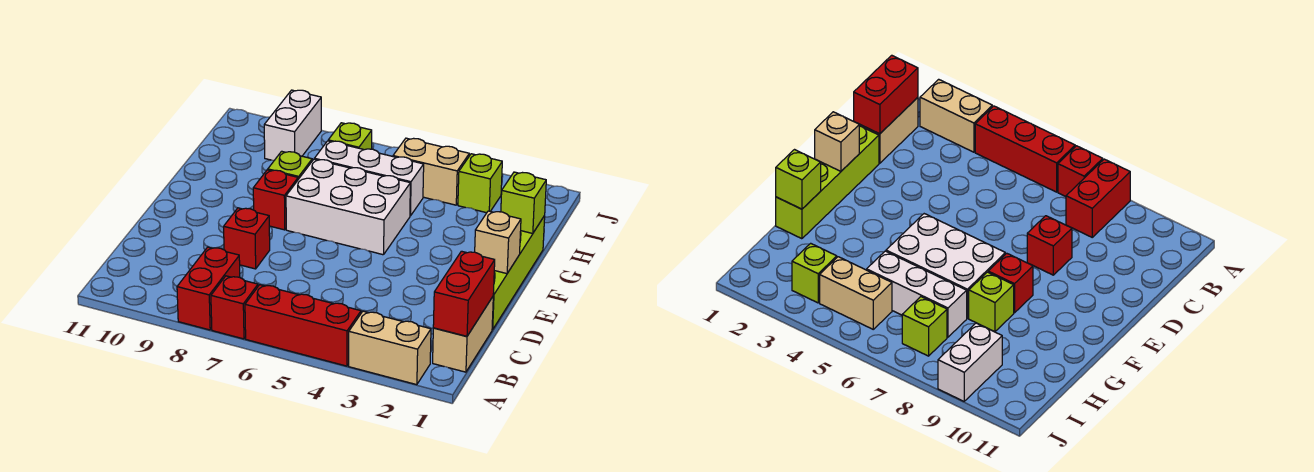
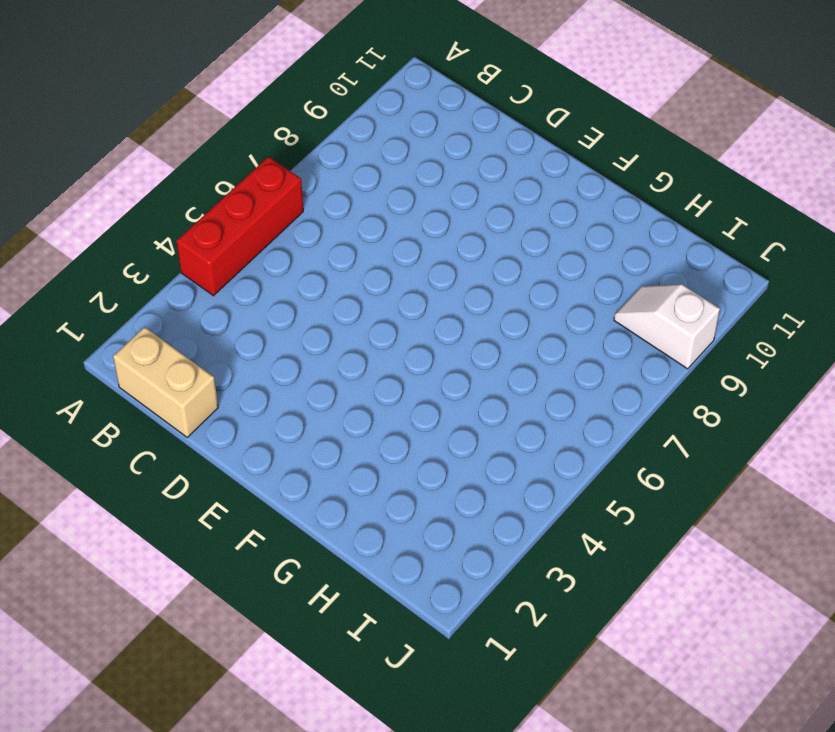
white 1x2 slope [614,284,720,369] -> white 1x2 brick [264,90,321,160]
none -> tan 1x2 brick [349,311,431,385]
none -> red 1x1 brick [211,276,258,339]
none -> red 1x2 brick [177,247,240,330]

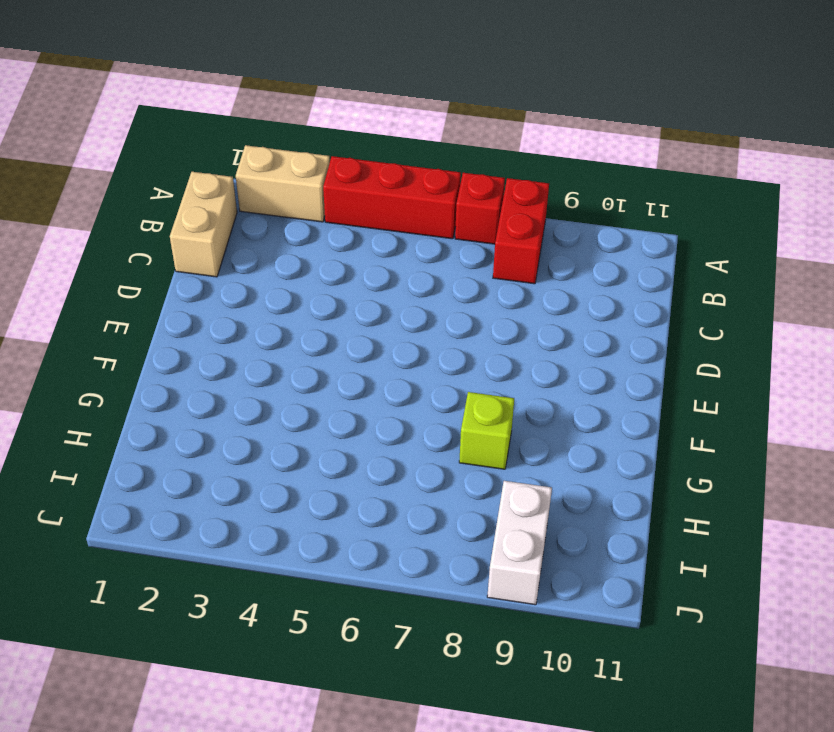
none -> lime 1x4 brick [492,216,545,330]
none -> red 1x1 brick [224,208,270,269]
none -> white 2x3 brick [286,159,410,255]

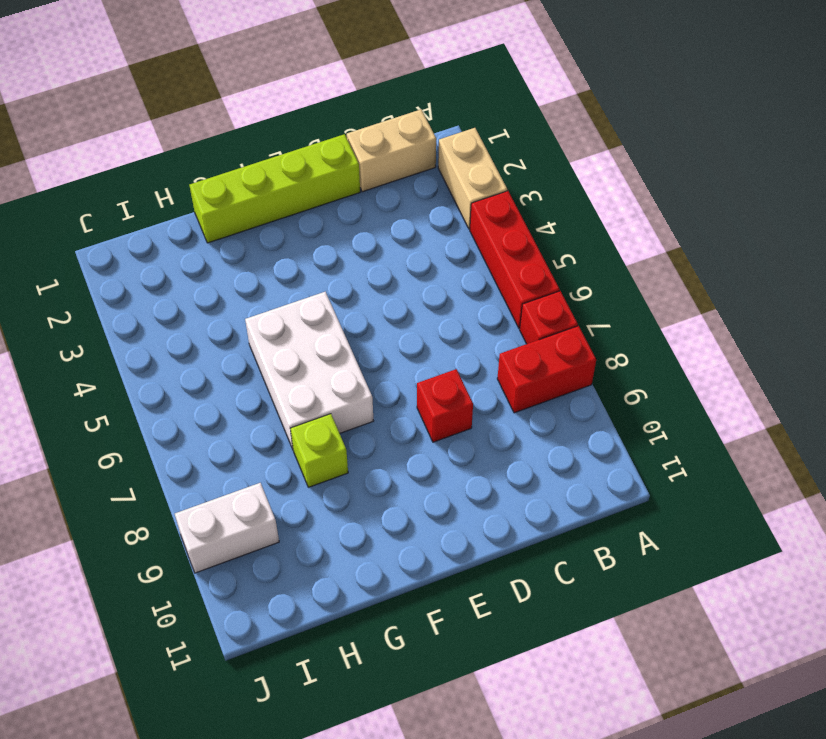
none -> red 1x1 brick [253,170,298,230]
none -> white 1x3 brick [314,141,424,216]
none -> lime 1x1 brick [458,154,502,213]

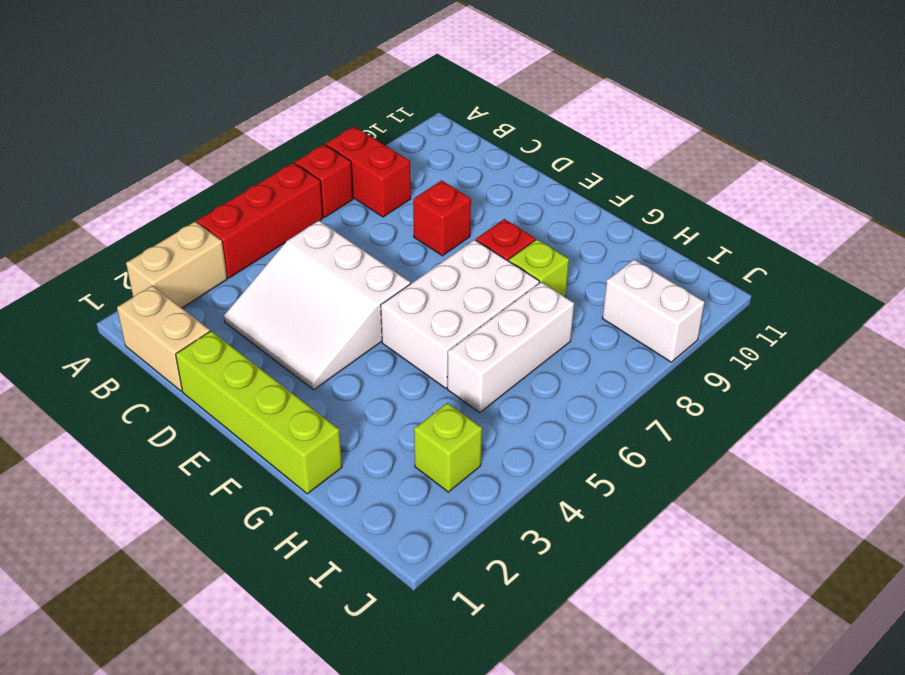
white 3x3 slope [224,221,410,390] -> none
none -> tan 1x2 brick [393,138,469,205]
none -> lime 1x1 brick [328,123,372,150]
none -> red 1x2 brick [433,251,495,336]

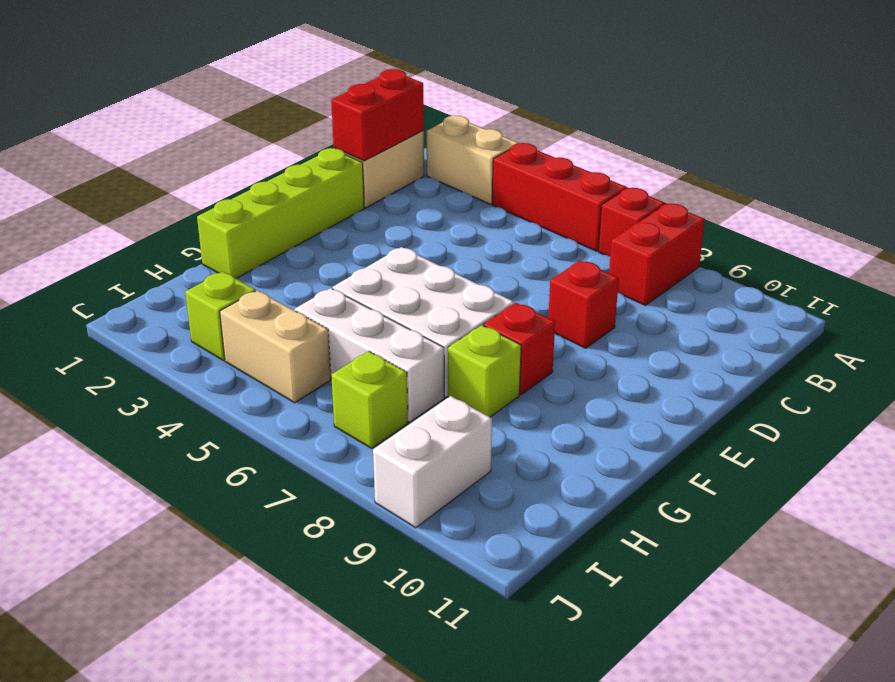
none -> tan 1x1 brick [475,211,521,274]
none -> lime 1x1 brick [501,172,546,234]

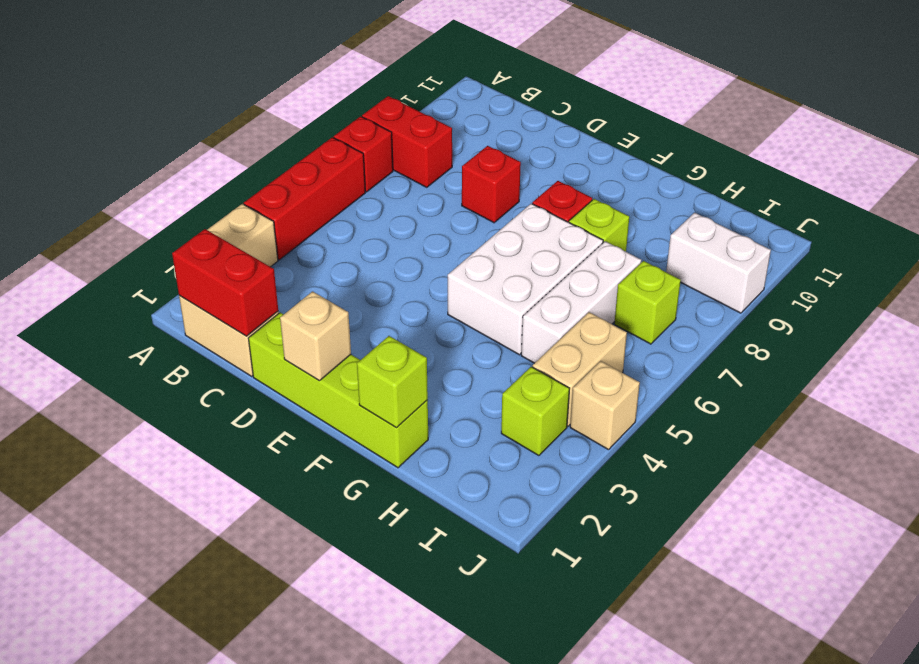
tan 1x1 brick [570,361,640,450] -> none

